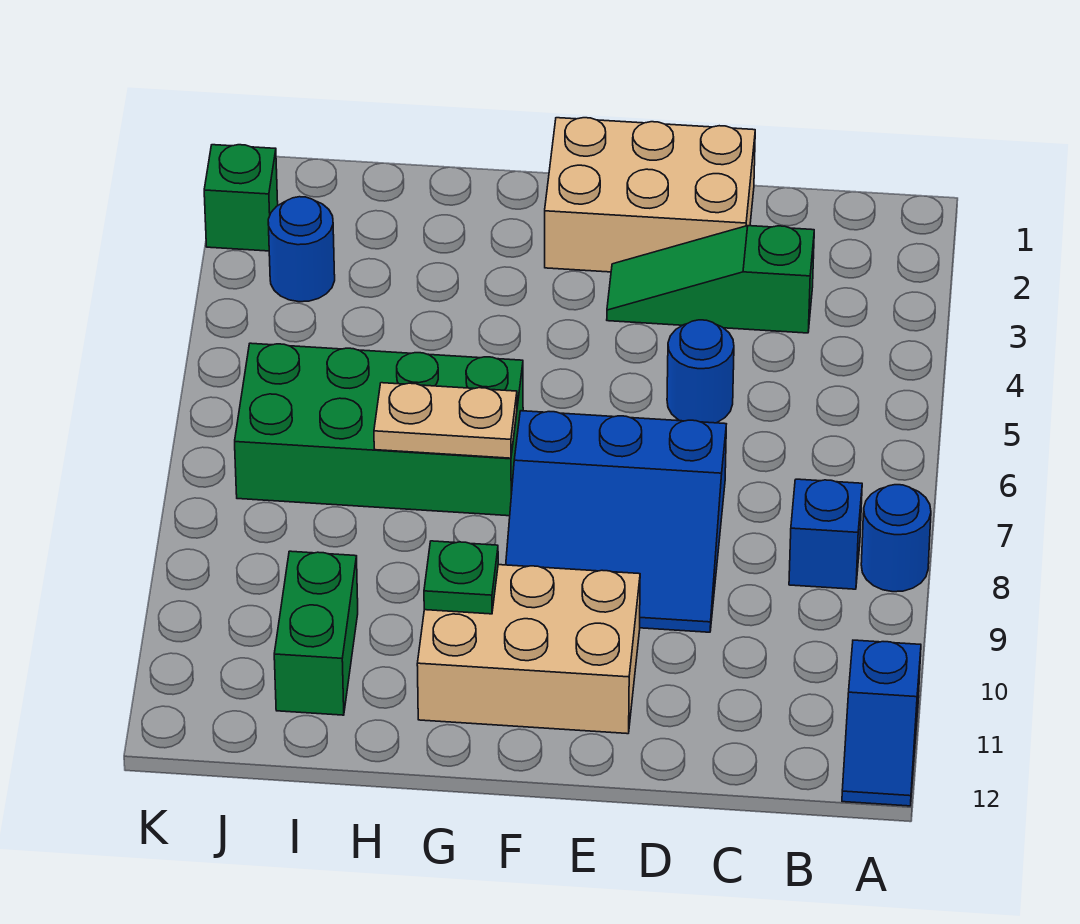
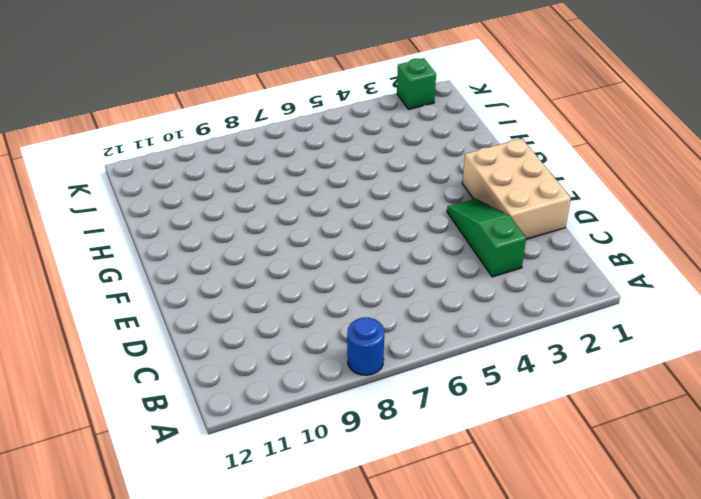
none -> blue 1x2 slope [842,640,921,806]
none -> blue 1x1 brick [789,479,862,589]
none -> blue 1x1 round brick [667,320,734,423]

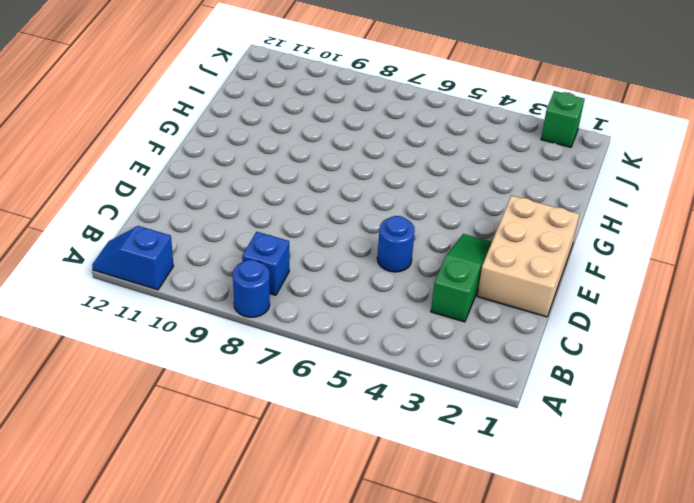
none -> blue 3x3 slope [506,411,726,632]
none -> tan 2x3 brick [417,565,640,734]
none -> green 2x4 brick [235,343,523,516]

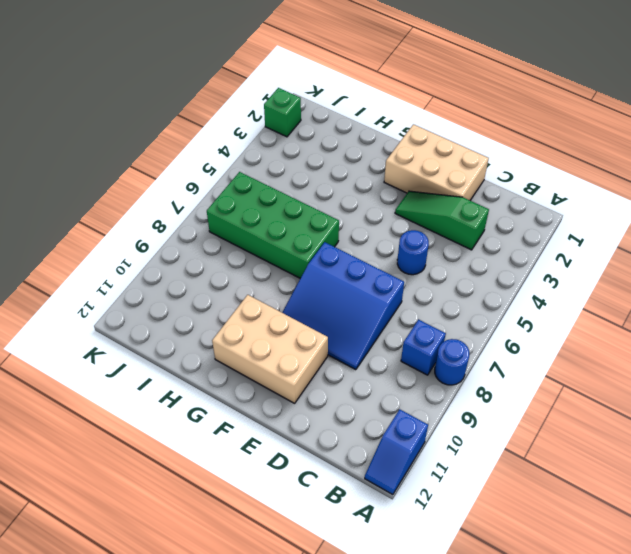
none -> green 1x2 brick [274,551,358,715]
none -> blue 1x1 round brick [268,197,335,302]
none -> tan 1x2 plate [374,383,517,458]

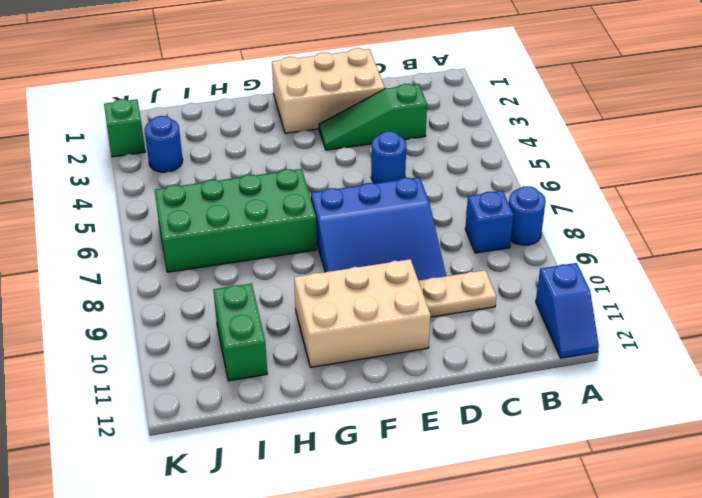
tan 1x2 plate [419,270,496,317] -> tan 1x2 plate moved to [374,383,517,458]
none -> green 1x1 plate [424,541,498,614]

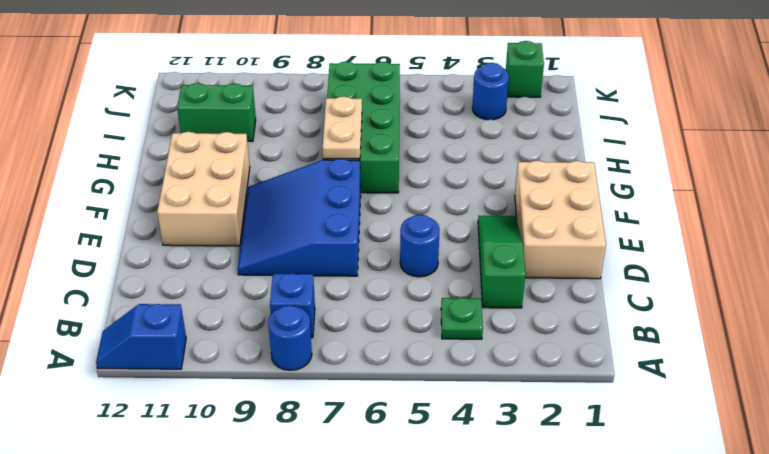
green 1x1 plate [441,298,483,339] -> green 1x1 plate moved to [424,541,498,614]

